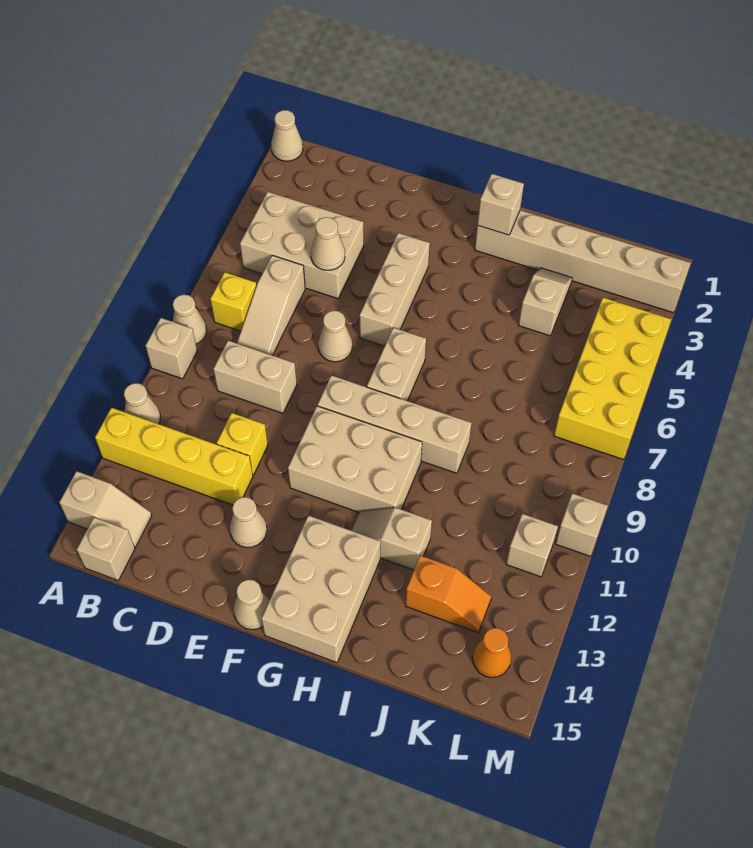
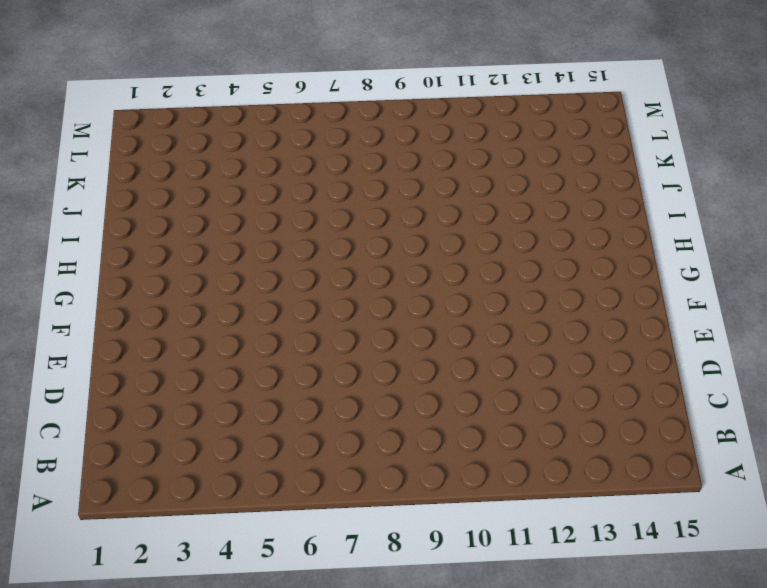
none -> tan 1x1 cone [271,110,303,161]
none -> tan 1x1 cone [173,295,207,344]
none -> tan 1x1 brick [145,318,197,379]
none -> tan 1x1 cone [124,383,160,424]

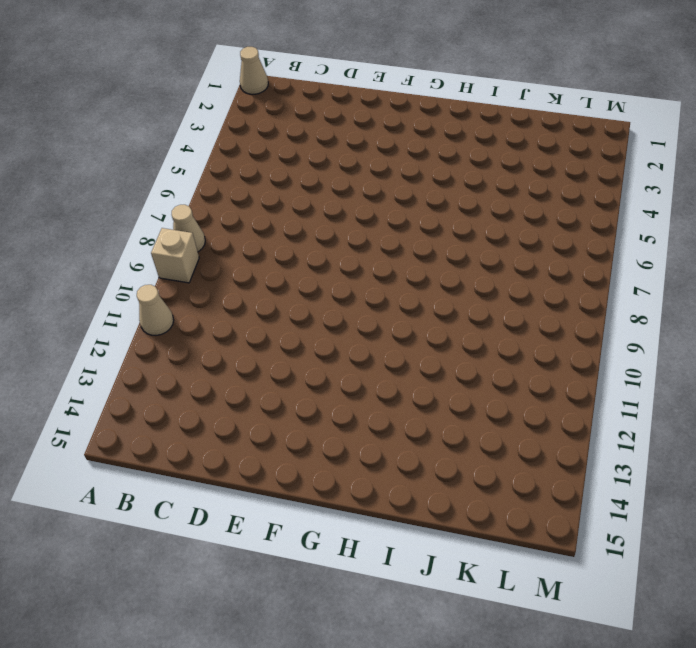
none -> yellow 1x4 brick [95,408,253,505]
none -> tan 1x2 slope [59,471,152,547]
none -> tan 2x3 brick [240,192,364,299]
none -> yellow 1x1 brick [210,272,256,331]

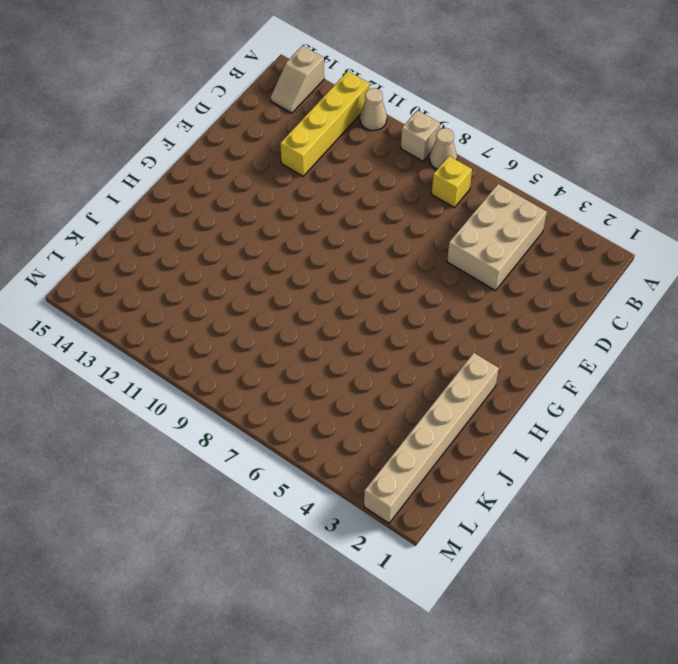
none -> tan 1x1 cone [271,110,303,161]
none -> tan 1x1 brick [77,517,135,580]
none -> tan 1x3 slope [237,255,305,355]
none -> tan 1x2 brick [213,341,297,413]

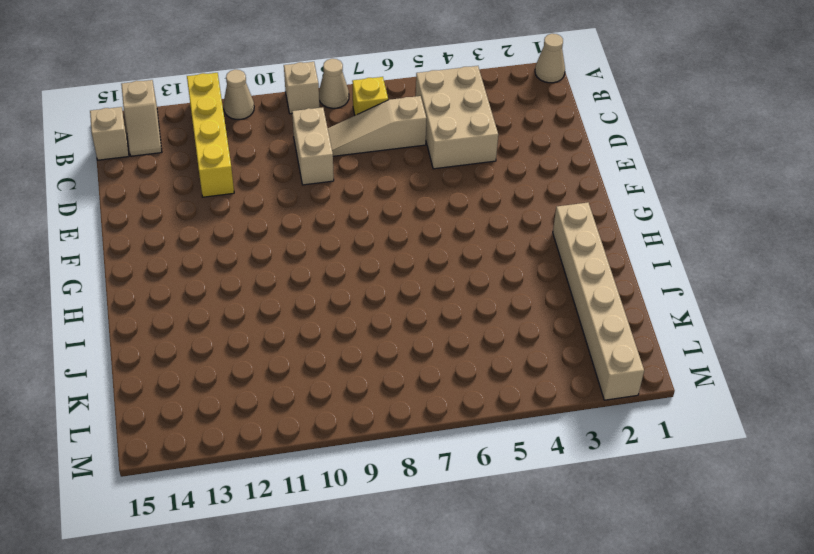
none -> yellow 1x1 brick [217,413,268,475]
none -> tan 1x1 cone [318,311,352,362]
none -> tan 1x1 cone [230,497,267,548]
none -> tan 1x3 brick [359,233,430,346]

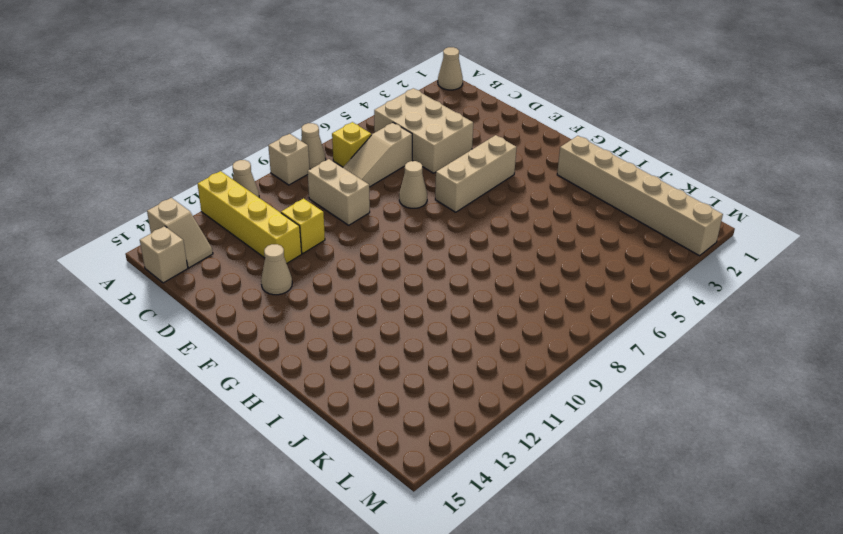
none -> tan 1x4 brick [318,375,471,473]
none -> tan 2x3 brick [288,406,422,512]
none -> tan 1x1 cone [234,580,269,630]
none -> tan 1x2 brick [367,328,426,401]

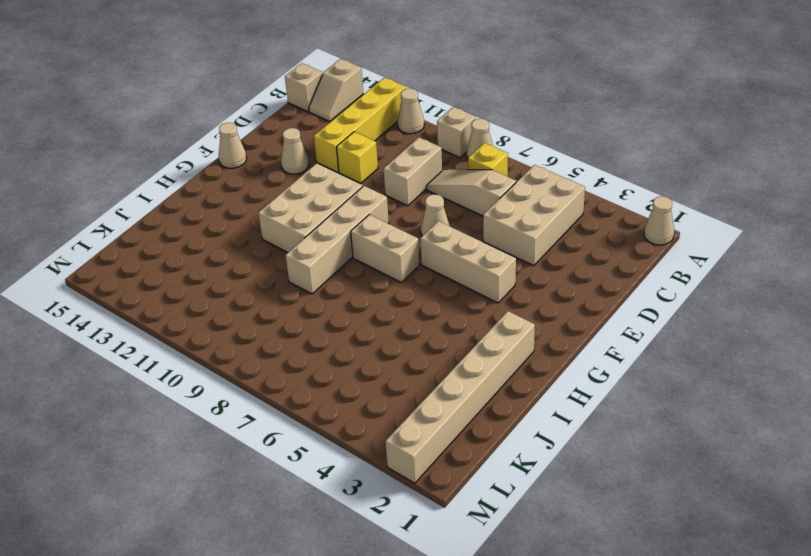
none -> tan 2x3 brick [262,515,381,663]
none -> tan 1x2 slope [352,508,432,570]
none -> tan 1x2 slope [519,268,572,336]
none -> orange 1x2 slope [405,555,492,633]

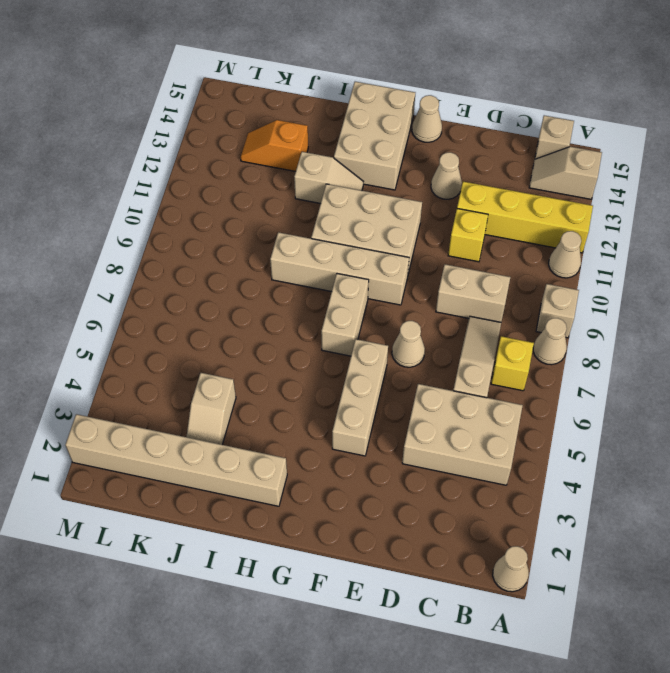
none -> yellow 2x4 brick [554,298,671,459]
none -> tan 1x1 brick [506,514,558,577]
none -> orange 1x1 cone [472,628,511,677]
none -> tan 1x1 brick [555,493,608,556]

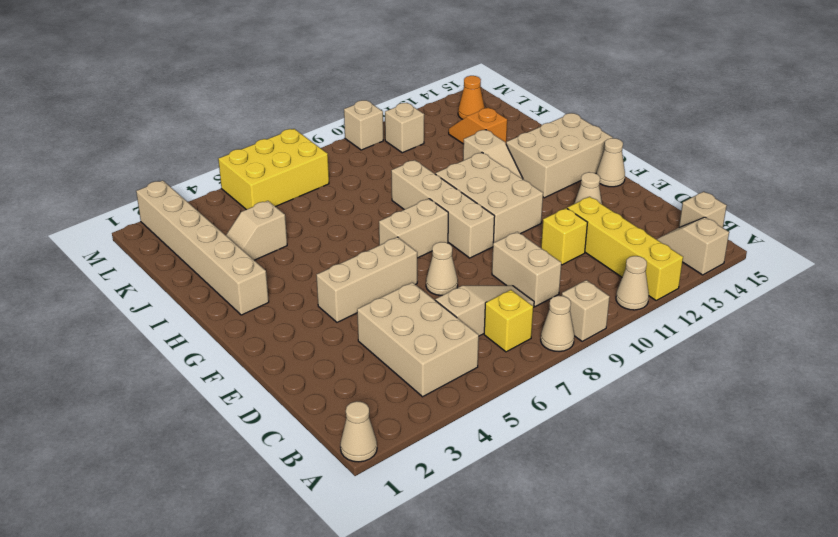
yellow 2x3 brick [218,129,329,210] -> yellow 2x4 brick [554,298,671,459]
none -> tan 1x1 cone [311,217,345,270]
none -> tan 1x1 brick [477,174,524,235]

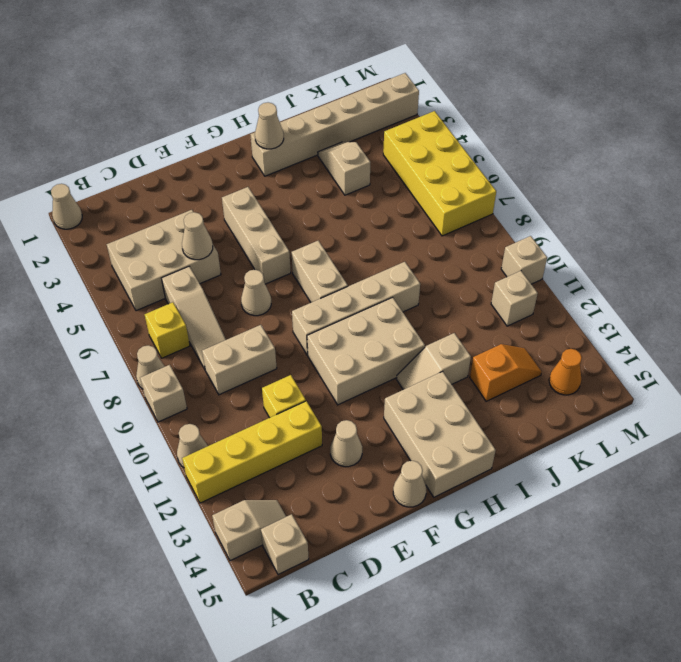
tan 1x1 cone [255,102,284,149] -> tan 1x1 brick [477,174,524,235]

